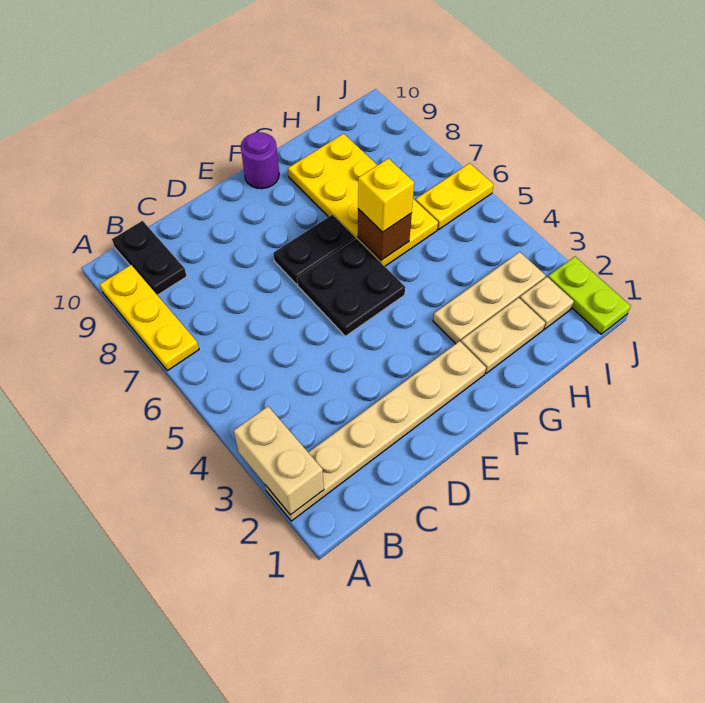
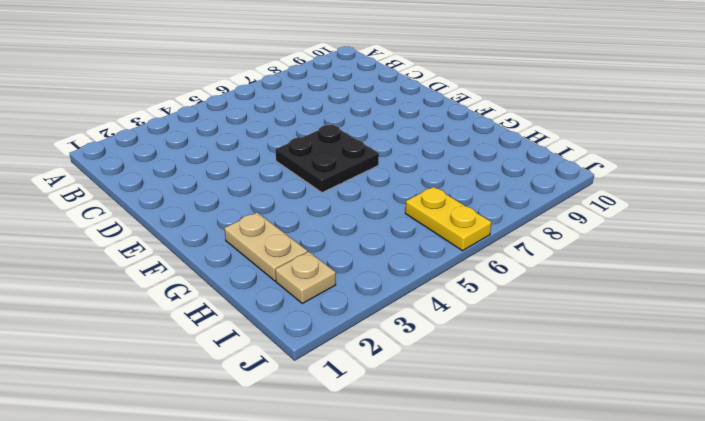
none -> tan 1x6 plate [265,341,486,521]
none -> yellow 1x3 plate [100,265,199,371]
none -> black 1x2 plate [112,221,187,295]

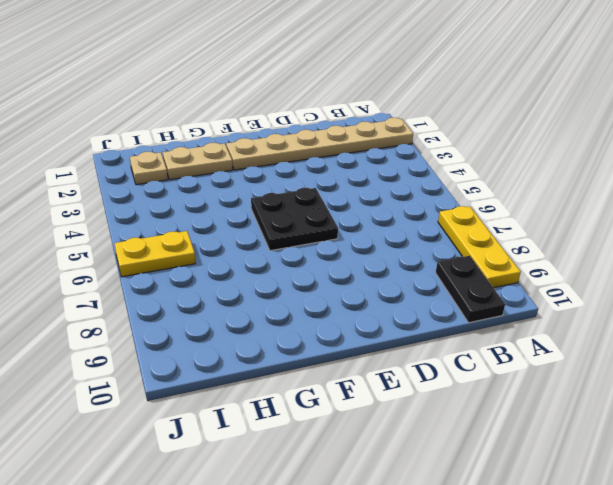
none -> black 1x2 plate [273,215,355,284]
none -> purple 1x1 round brick [241,132,279,189]
none -> tan 1x3 plate [433,252,546,344]

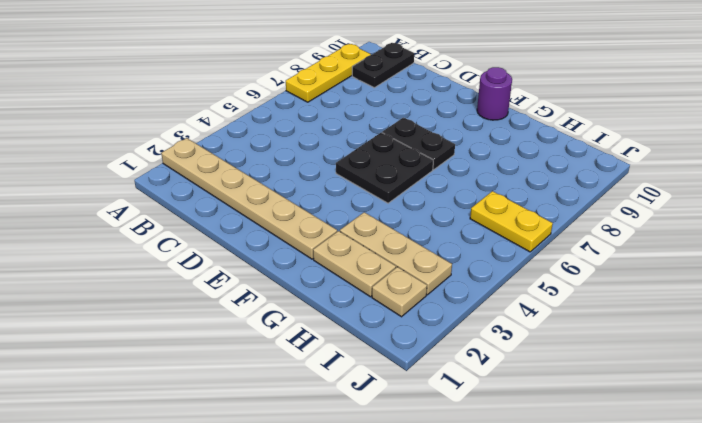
none -> yellow 2x4 plate [288,134,438,266]
none -> lime 1x2 plate [548,257,631,334]
none -> tan 1x2 brick [234,406,324,515]

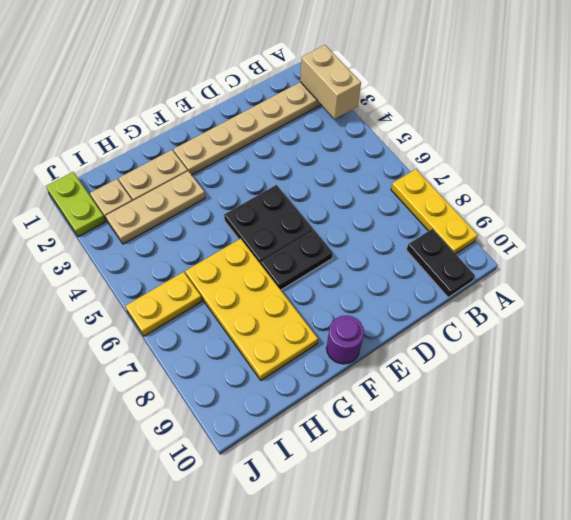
none -> brown 1x1 brick [358,209,412,260]
none -> yellow 1x1 brick [358,159,414,232]

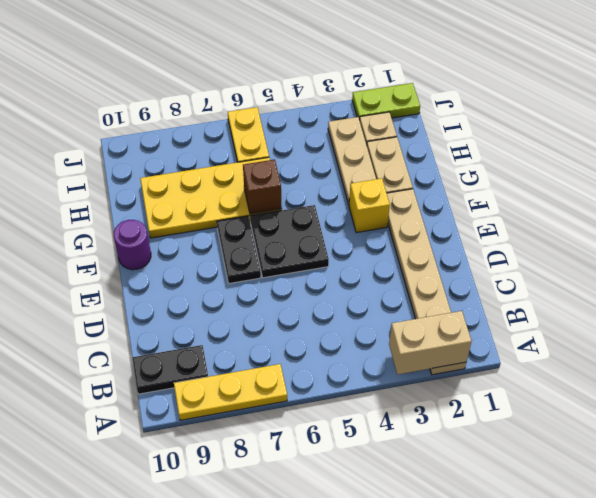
yellow 1x1 brick [349,178,390,233] -> yellow 1x1 brick moved to [358,159,414,232]

